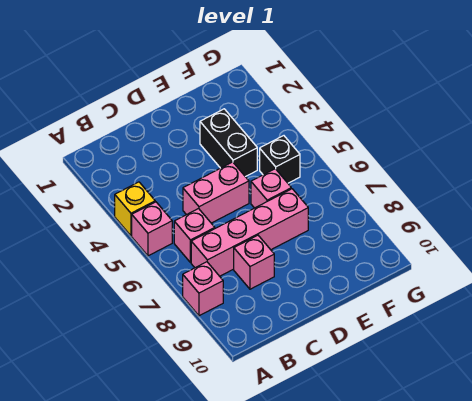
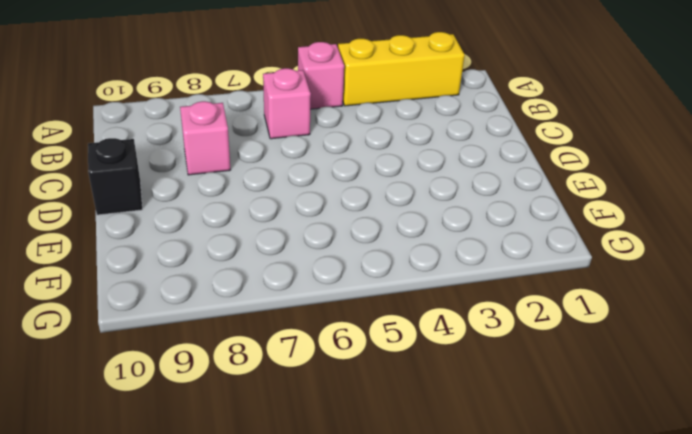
yellow 1x3 brick [338,32,465,106] -> yellow 1x1 brick [115,182,155,236]
black 1x1 brick [88,138,143,215] -> black 1x1 brick moved to [260,136,300,183]
none -> pink 1x1 brick [183,262,223,316]
none -> pink 1x4 brick [191,189,308,276]

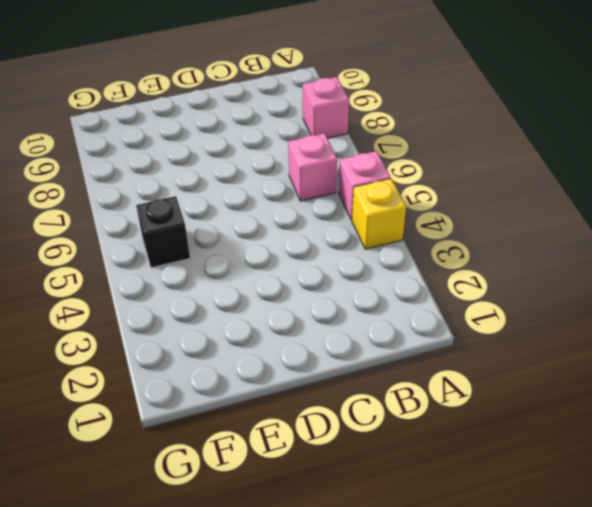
none -> pink 1x4 brick [191,189,308,276]
none -> pink 1x2 brick [183,162,249,223]

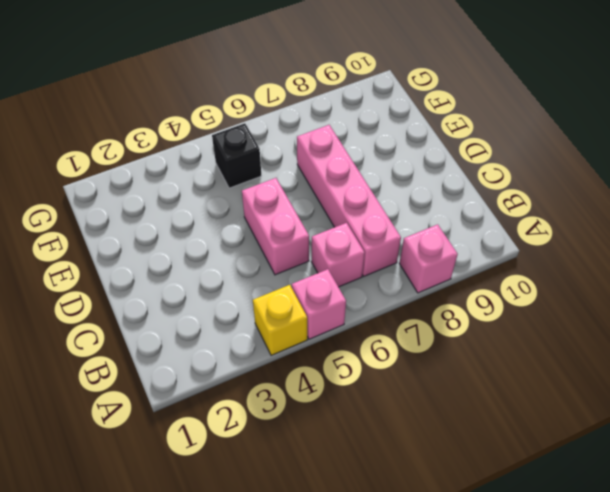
none -> pink 1x1 brick [234,235,274,289]
none -> black 1x2 brick [200,109,257,177]

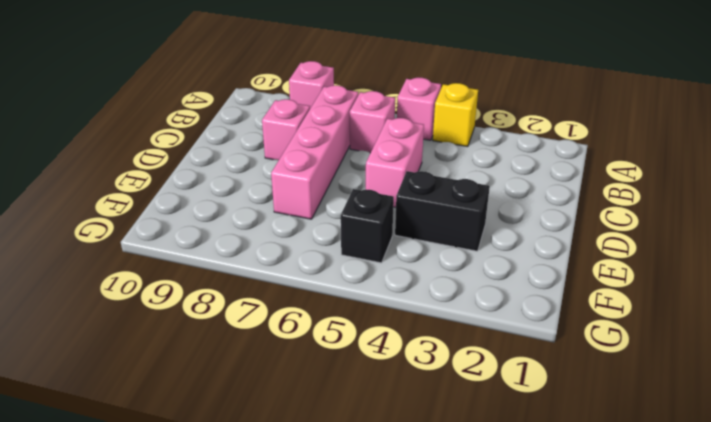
none -> pink 1x1 brick [251,169,291,208]

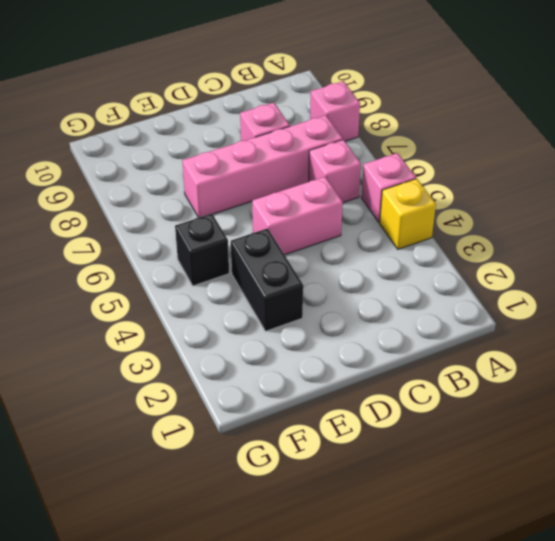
none -> pink 1x1 brick [251,169,291,208]

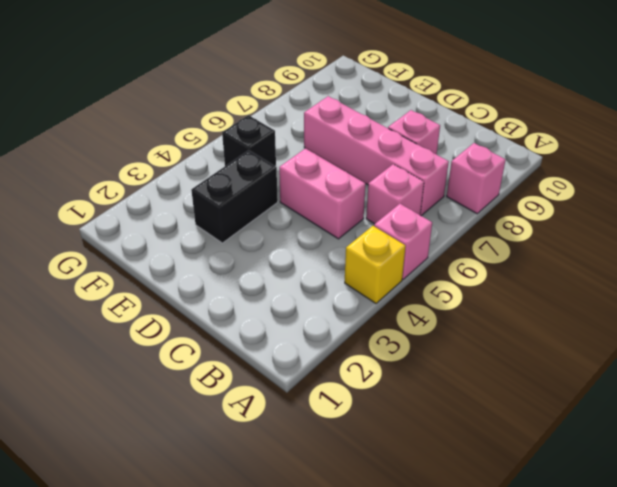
none -> pink 1x1 brick [251,169,291,208]

